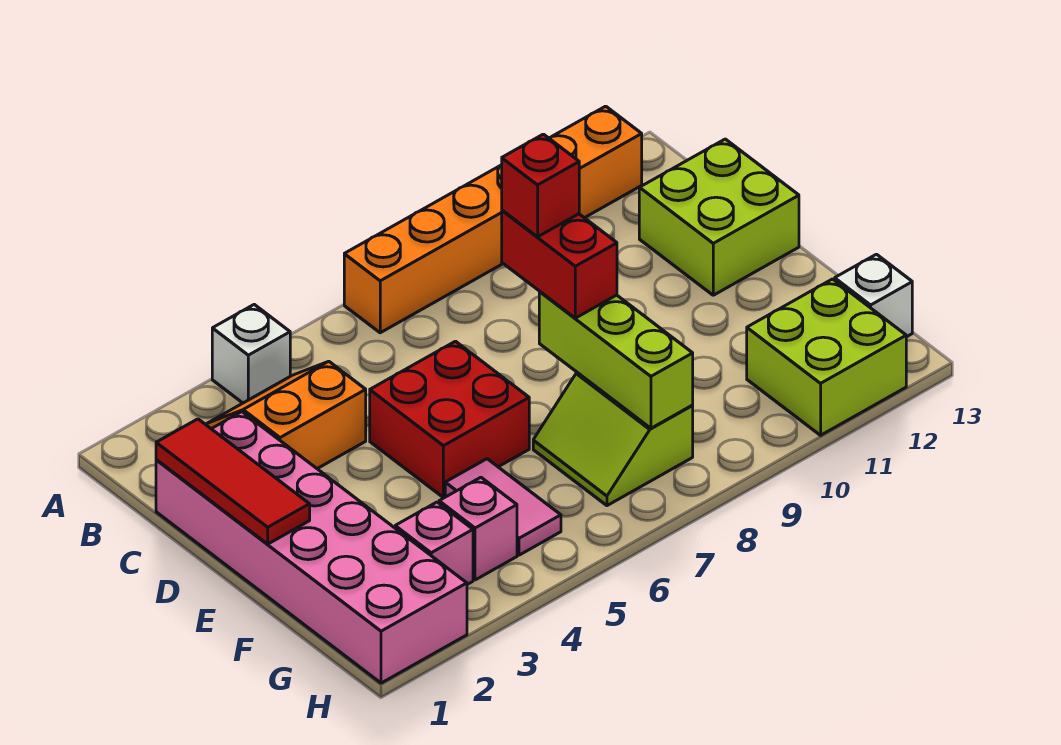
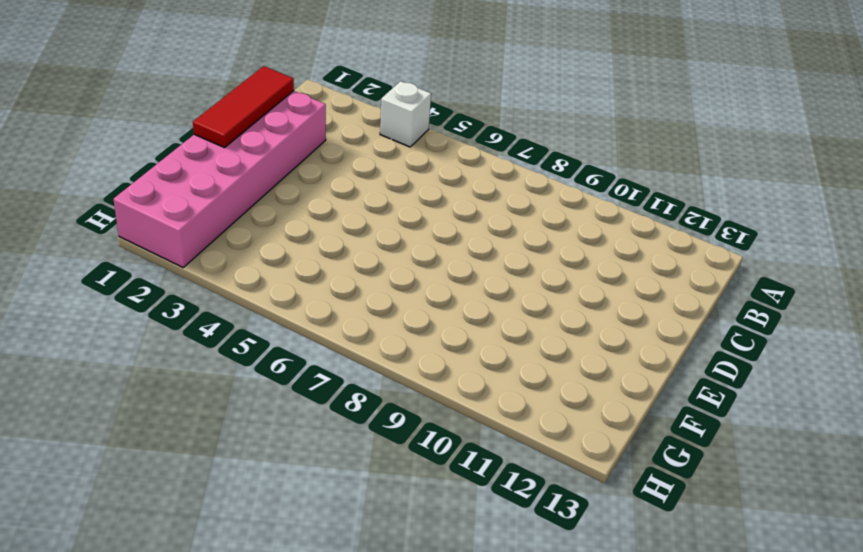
none -> orange 1x6 brick [344,106,642,333]
none -> orange 2x2 slope [206,361,366,469]
none -> lime 2x2 brick [639,139,799,295]

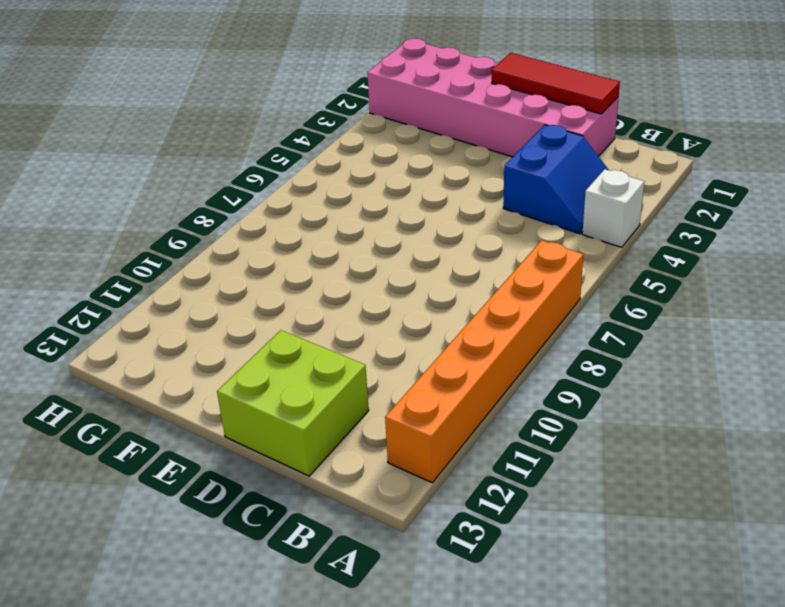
blue 2x2 slope [503,125,608,234] -> orange 2x2 slope [206,361,366,469]
none -> red 2x2 brick [370,341,529,498]
none -> pink 1x2 tile [445,459,561,555]
none -> lime 2x2 slope [533,373,693,506]

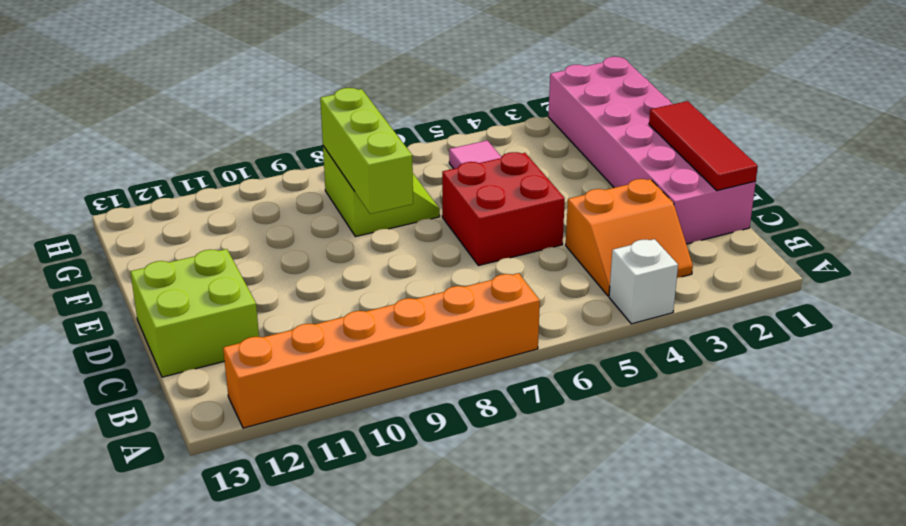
none -> pink 1x1 brick [395,502,473,584]
none -> pink 1x1 brick [439,477,517,580]
none -> lime 2x2 brick [747,279,906,435]

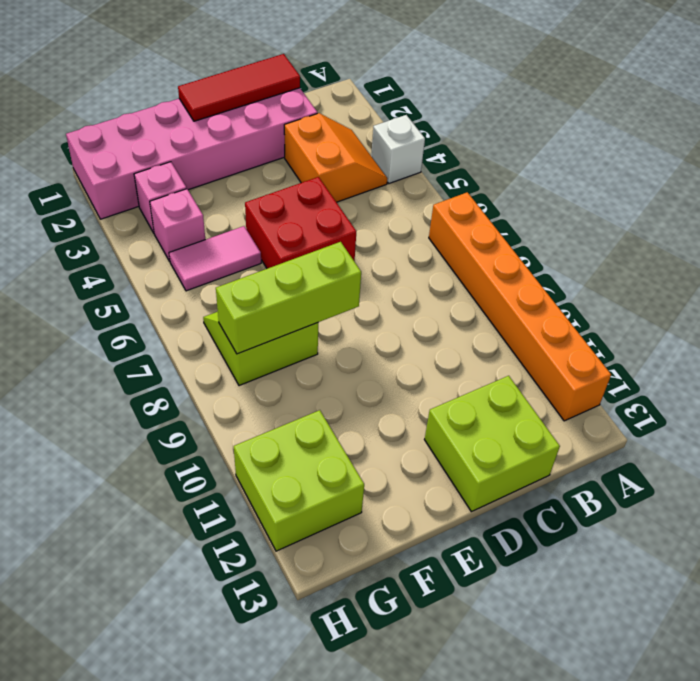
none -> white 1x1 brick [835,254,912,337]
none -> red 1x2 brick [502,210,617,318]
none -> red 1x1 brick [502,134,579,237]

